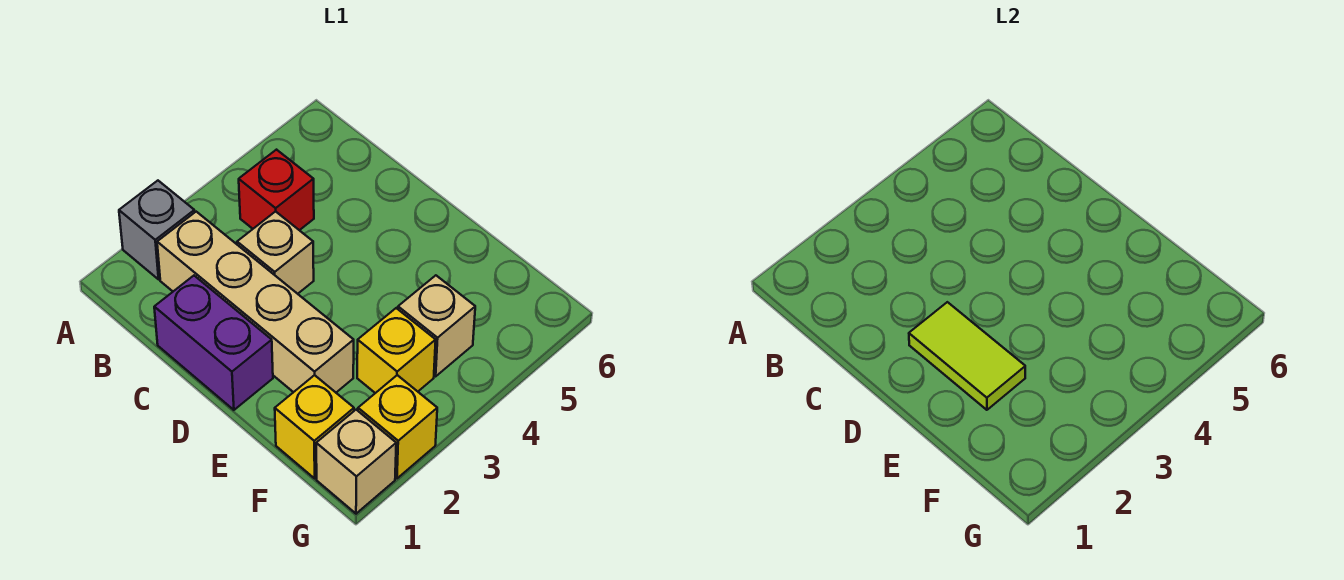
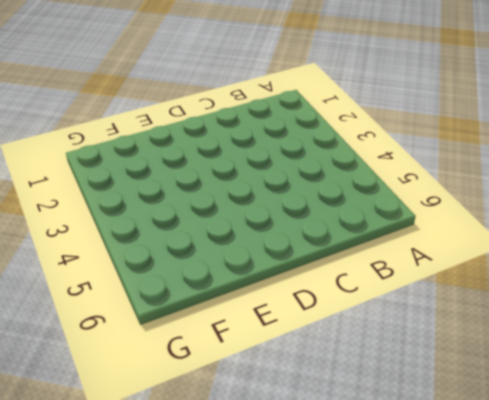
none -> grey 1x1 brick [119,181,195,279]
none -> tan 1x4 brick [157,212,354,392]

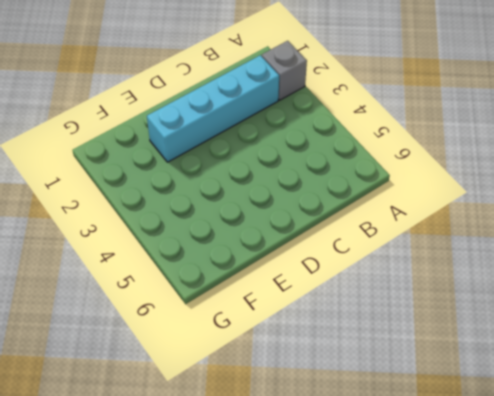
cyan 1x4 brick [147,55,279,162] -> tan 1x4 brick [157,212,354,392]
none -> red 1x1 brick [239,150,314,230]
none -> purple 1x2 brick [154,276,273,410]

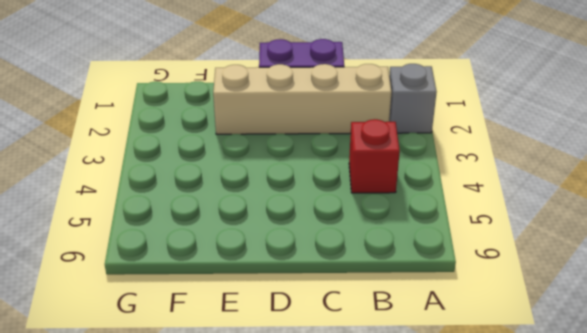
none -> tan 1x1 brick [237,211,314,294]
none -> yellow 1x1 brick [275,375,354,478]

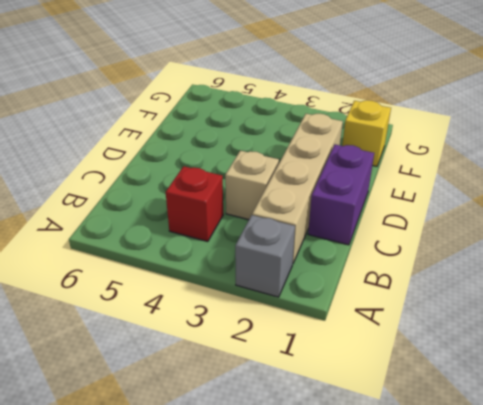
none -> yellow 1x1 brick [357,308,436,393]
none -> tan 1x1 brick [398,275,475,376]

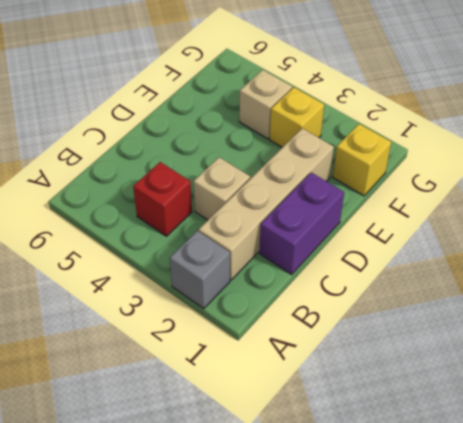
none -> tan 1x1 brick [316,410,396,514]
none -> yellow 1x1 brick [358,375,437,478]

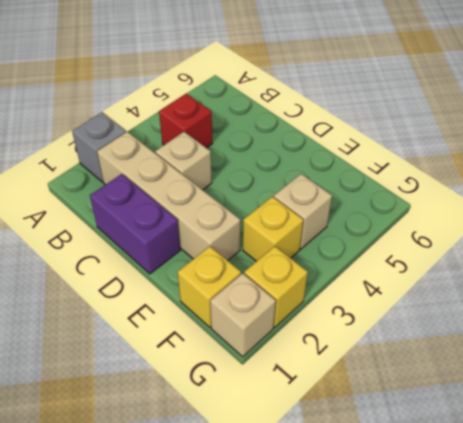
none -> lime 1x2 tile [909,302,1025,410]

